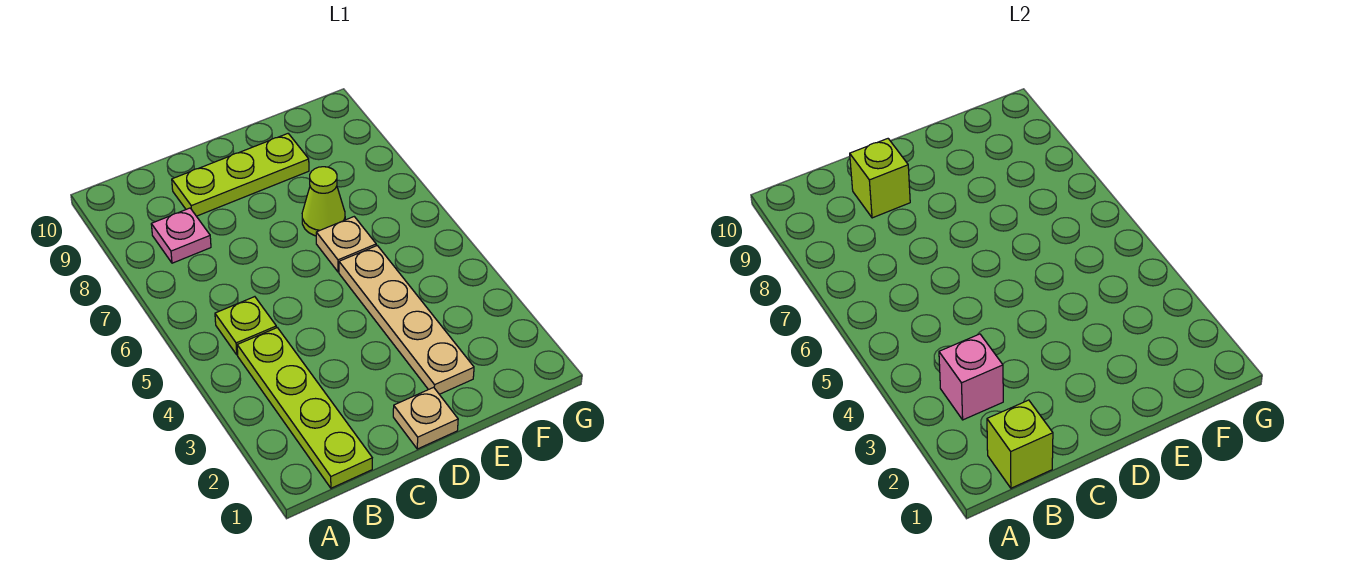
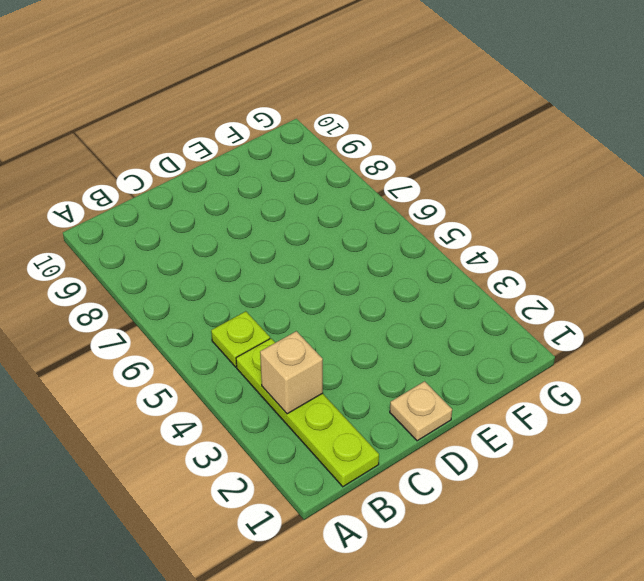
tan 1x1 brick [260,331,323,414] -> pink 1x1 brick [939,334,1003,420]
none -> pink 1x1 plate [151,208,211,263]
none -> lime 1x3 plate [172,134,309,216]

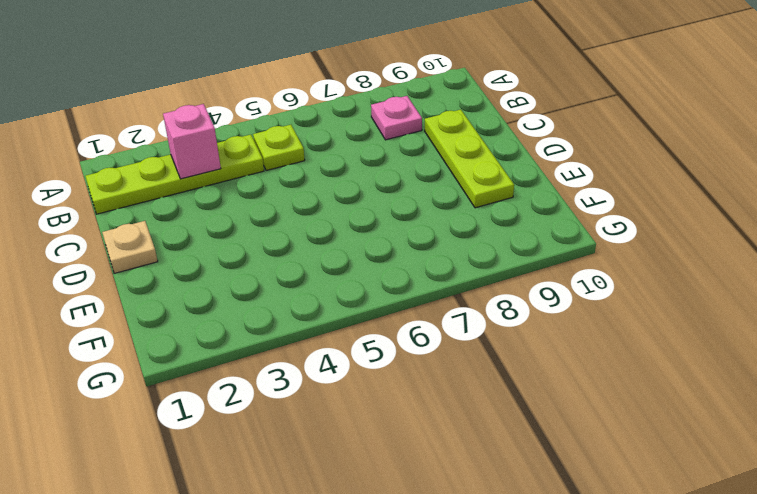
none -> tan 1x4 plate [339,246,474,394]
none -> tan 1x1 plate [316,217,376,272]

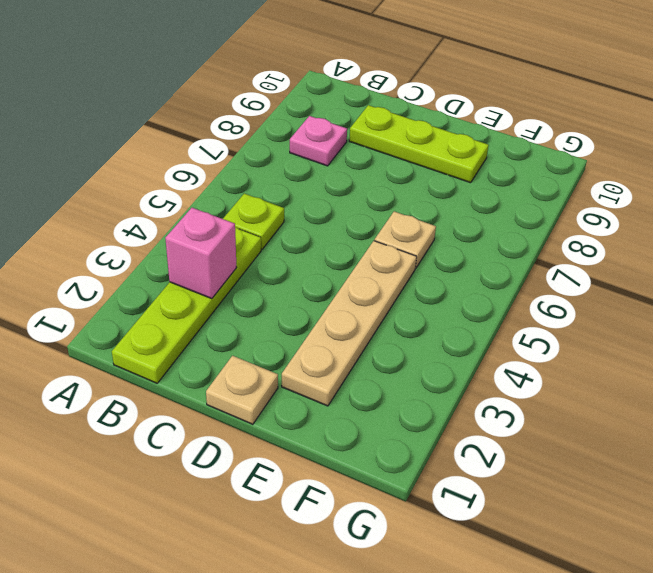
none -> lime 1x1 cone [302,167,345,236]
none -> lime 1x1 brick [987,400,1053,488]

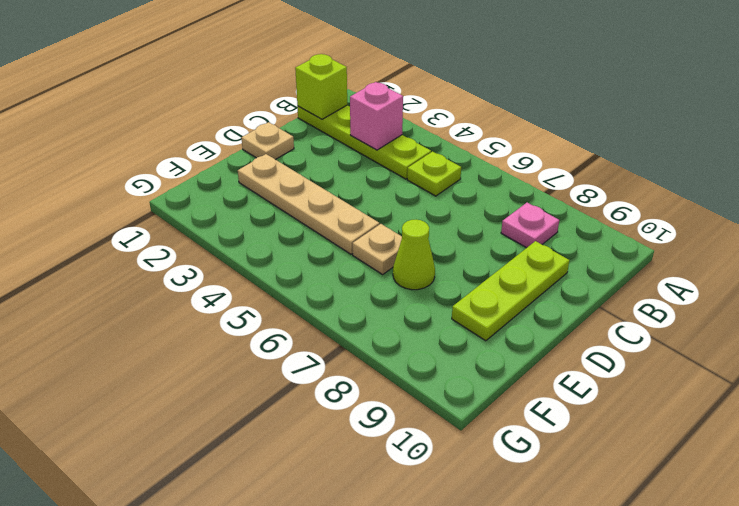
none -> lime 1x1 brick [850,139,910,218]

